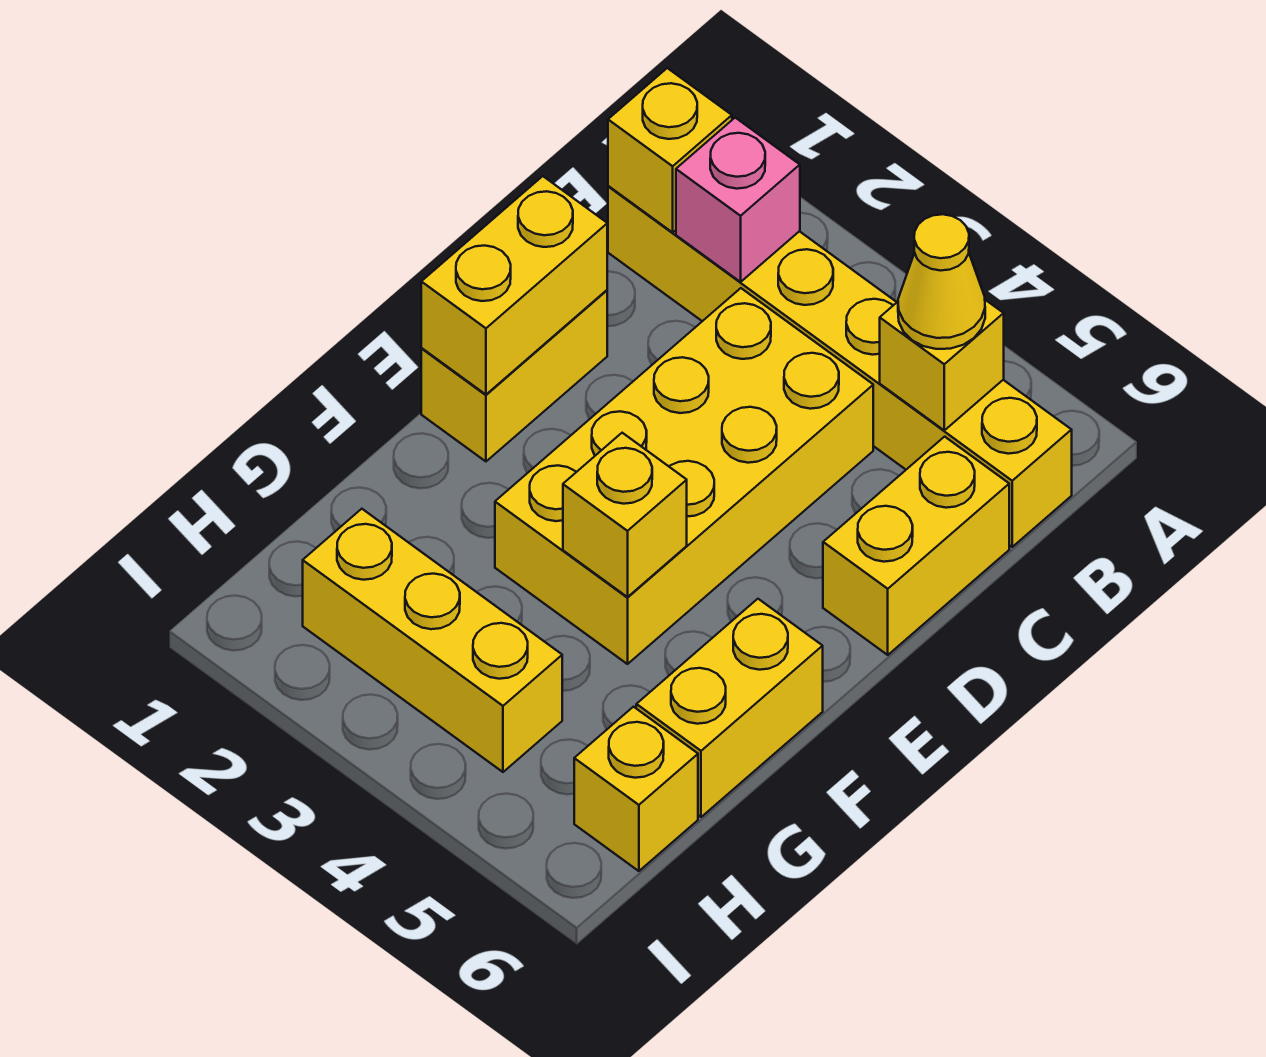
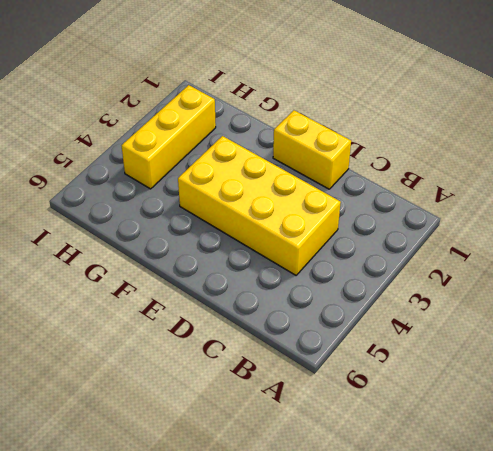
none -> yellow 1x6 brick [608,186,1072,547]
none -> yellow 1x2 brick [823,437,1009,655]
none -> yellow 1x2 brick [636,599,823,817]

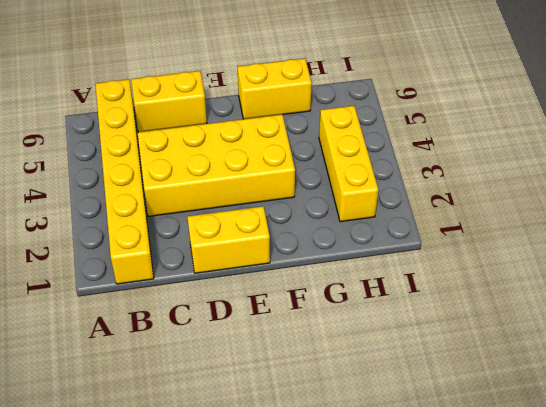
none -> yellow 1x1 brick [574,707,698,871]
none -> yellow 1x1 brick [608,68,732,232]
none -> pink 1x1 brick [676,118,800,282]

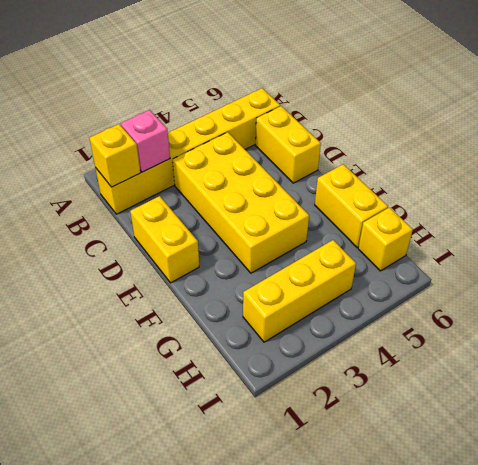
none -> yellow 1x1 brick [880,300,1004,430]
none -> yellow 1x2 brick [421,176,607,394]
none -> yellow 1x1 brick [563,433,687,597]

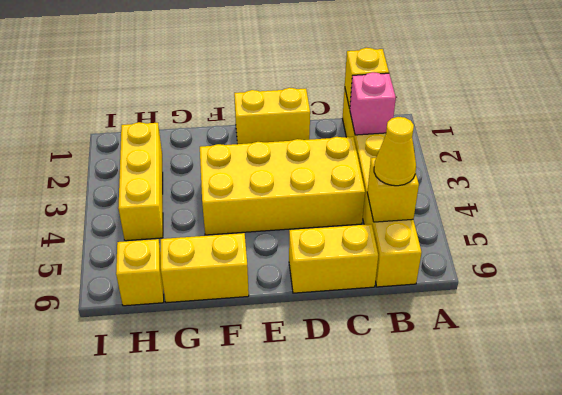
none -> yellow 1x2 brick [421,176,607,394]
none -> yellow 1x1 brick [563,433,687,597]

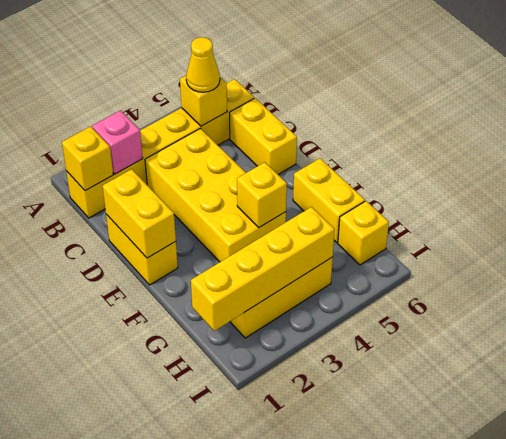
yellow 1x4 brick [191,207,335,331] -> none

